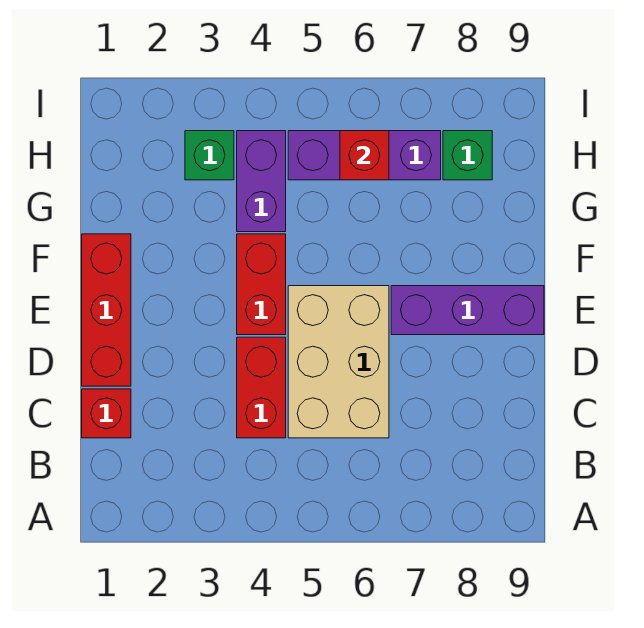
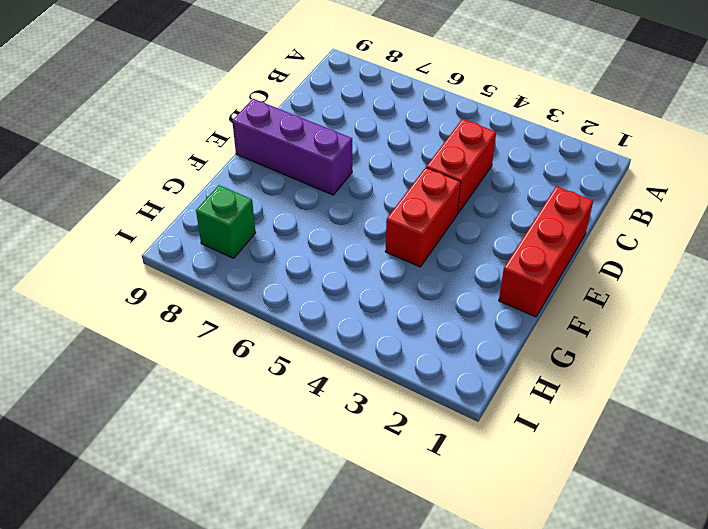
none -> red 1x1 brick [82,389,131,438]
none -> tan 2x3 brick [288,286,389,438]

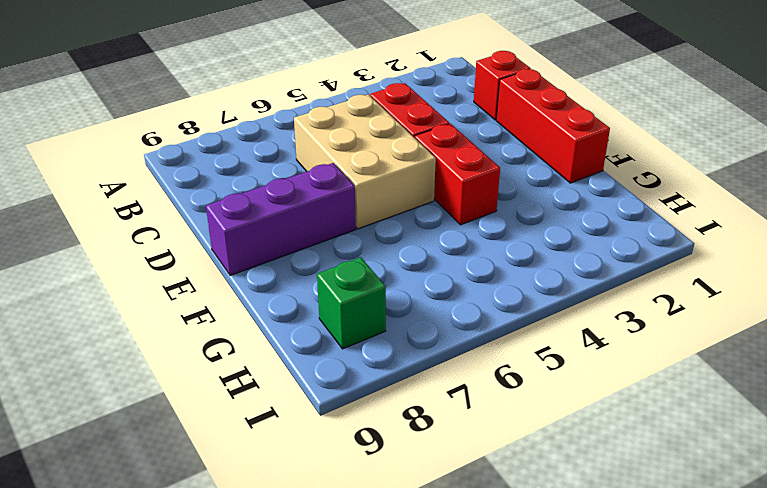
none -> purple 1x2 brick [237,131,286,232]
none -> green 1x1 brick [185,131,234,180]

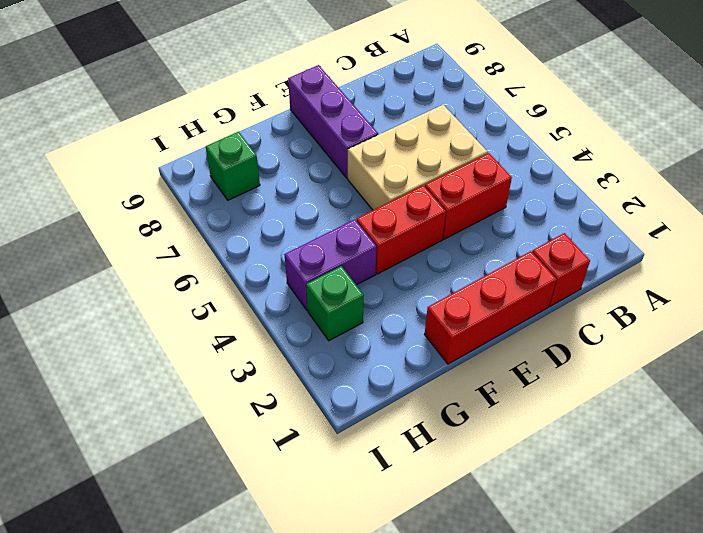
none -> purple 1x3 brick [288,131,441,180]
none -> red 1x1 brick [340,131,389,180]

